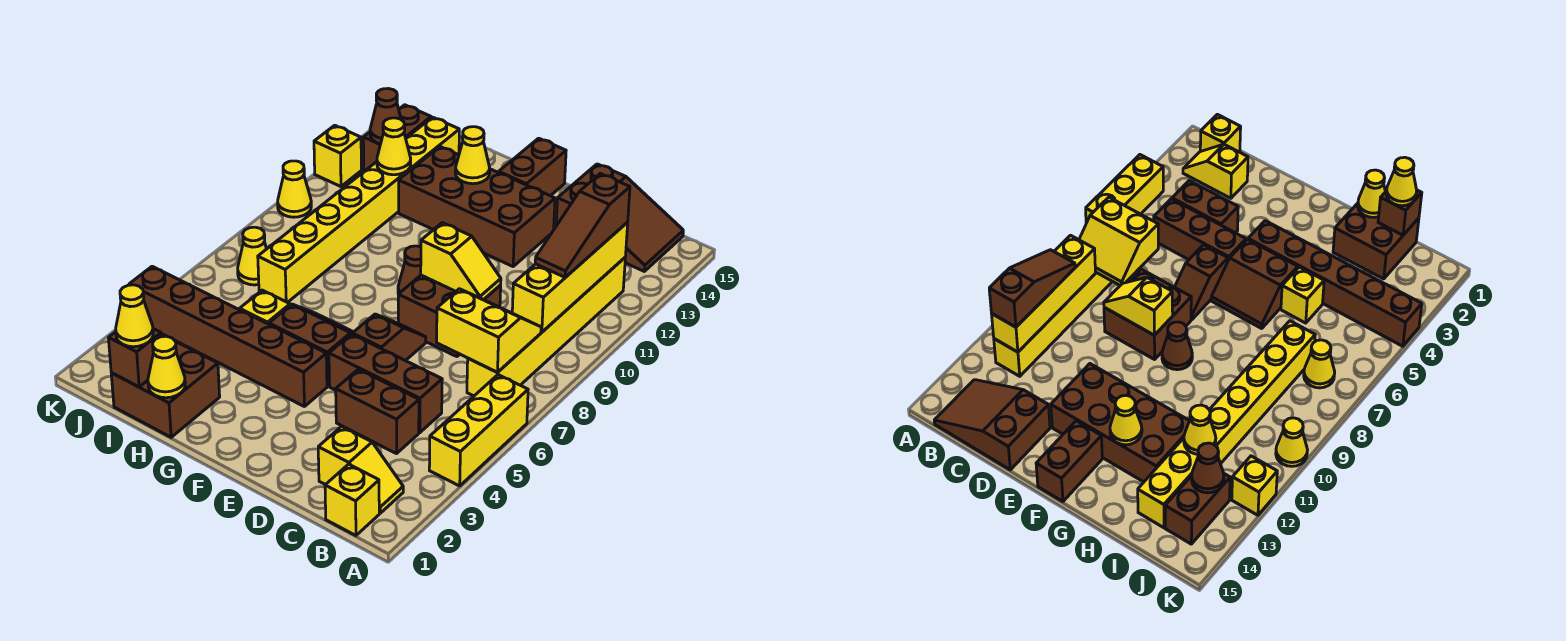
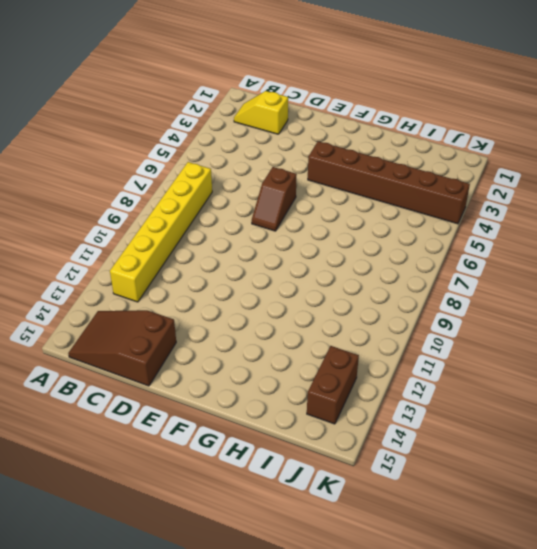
none -> yellow 1x3 brick [429,375,528,486]
none -> yellow 1x1 brick [325,464,379,536]
none -> brown 1x2 brick [336,369,419,454]
none -> brown 1x3 brick [329,334,442,433]

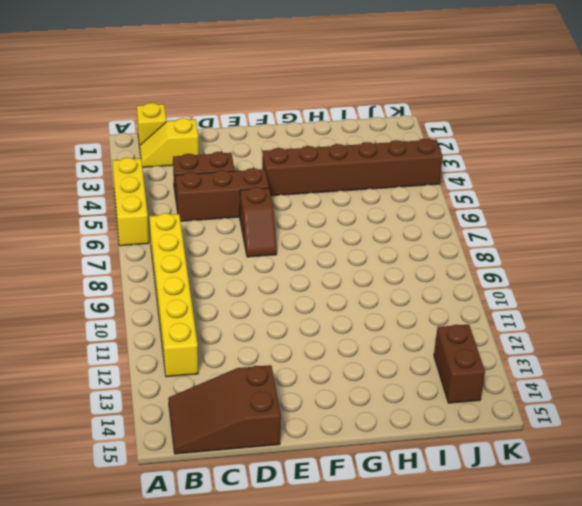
none -> brown 2x2 brick [398,275,501,357]
none -> brown 2x4 brick [399,147,555,266]
none -> brown 2x2 slope [269,304,353,386]
none -> brown 1x1 cone [398,246,421,294]

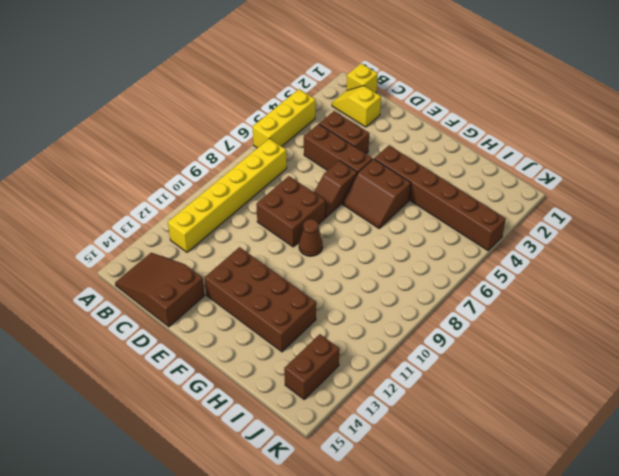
none -> brown 1x2 brick [499,138,566,196]
none -> brown 2x2 brick [111,334,220,437]
none -> yellow 1x1 brick [240,290,290,324]
none -> yellow 1x8 brick [258,117,459,303]

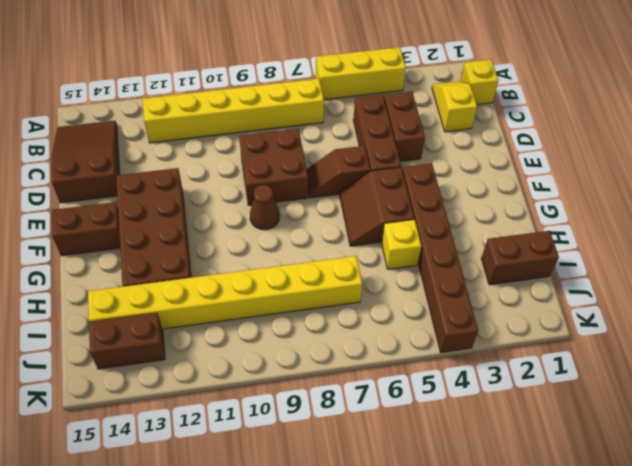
brown 1x2 brick [481,231,559,285] -> brown 2x2 brick [111,334,220,437]
none -> yellow 1x1 cone [238,227,267,285]
none -> yellow 1x1 cone [278,161,311,217]
none -> yellow 1x1 brick [314,125,361,187]
none -> yellow 2x2 slope [437,289,541,372]

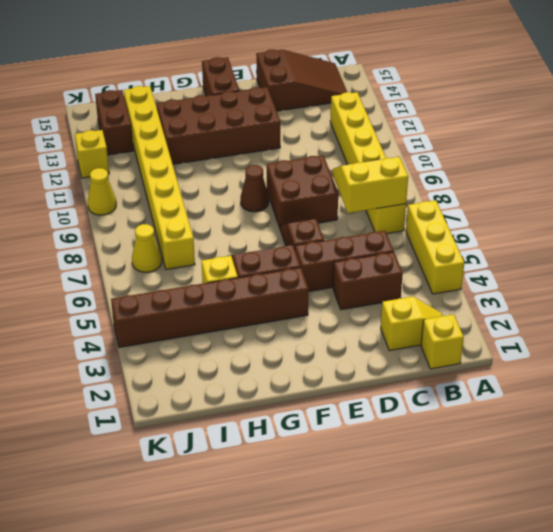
none -> brown 2x2 brick [111,334,220,437]
none -> yellow 1x4 brick [512,222,628,332]
none -> yellow 1x2 slope [421,223,501,300]
none -> yellow 1x1 cone [455,127,490,184]

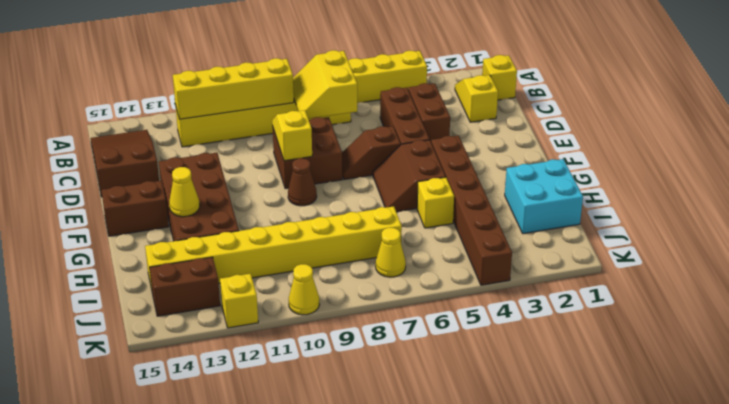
cyan 2x2 brick [505,159,583,234] -> brown 2x2 brick [111,334,220,437]
none -> yellow 1x1 cone [148,336,185,398]
none -> brown 1x1 brick [108,329,161,387]
none -> yellow 1x1 cone [377,118,411,175]
none -> brown 1x1 cone [370,89,401,144]

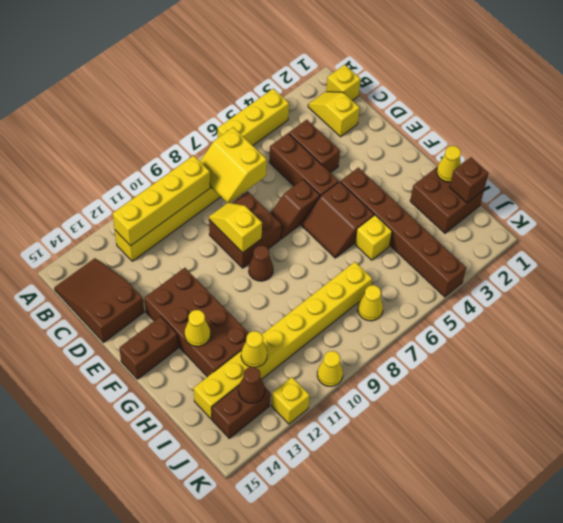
none -> brown 1x3 slope [535,174,630,277]
none -> yellow 1x1 cone [116,285,153,347]

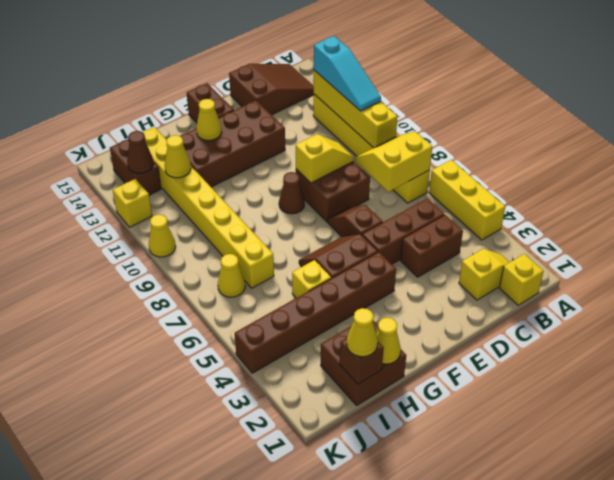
cyan 1x3 slope [314,36,381,111] -> brown 1x3 slope [535,174,630,277]

